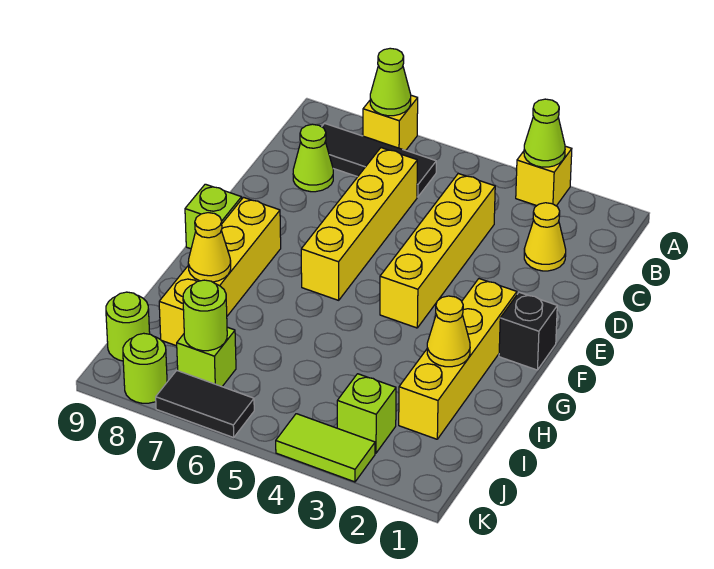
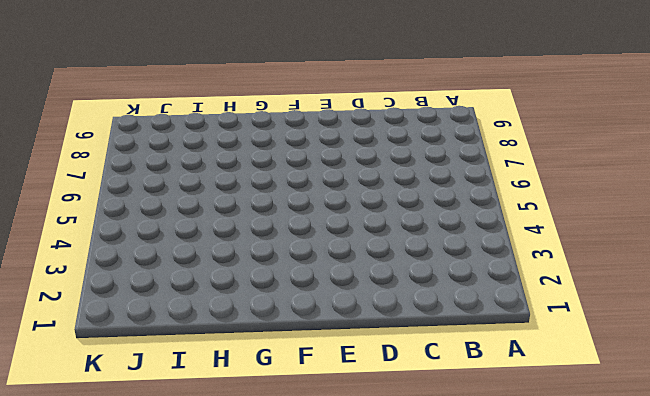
none -> yellow 1x1 brick [516,146,572,206]
none -> yellow 1x1 brick [363,95,418,150]
none -> black 1x3 tile [322,123,436,197]

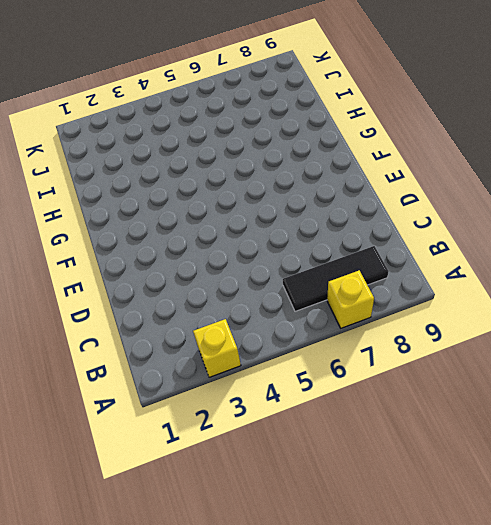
none -> yellow 1x1 cone [524,203,566,271]
none -> yellow 1x4 brick [380,173,495,328]
none -> yellow 1x4 brick [301,148,417,300]

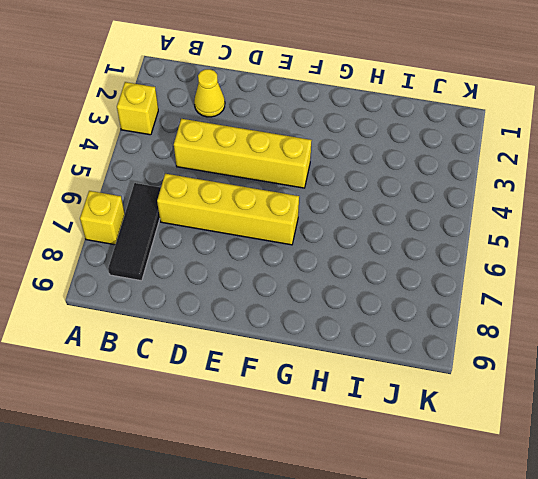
none -> lime 1x1 cone [293,124,333,192]
none -> black 1x1 brick [499,292,557,370]
none -> yellow 1x4 brick [399,279,517,439]

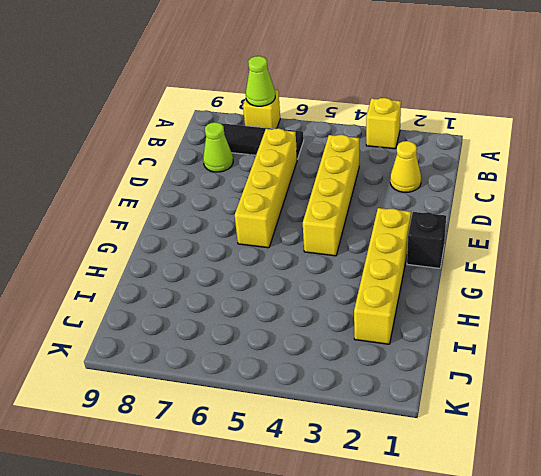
none -> yellow 1x4 brick [159,197,281,346]
none -> lime 1x1 brick [185,184,242,249]
none -> lime 1x1 brick [337,374,396,453]

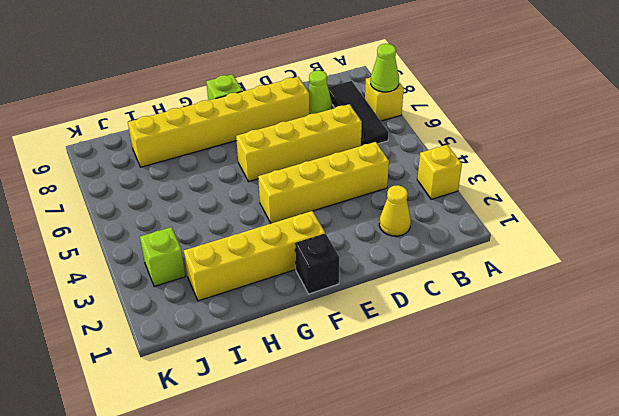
yellow 1x6 brick [128,77,309,167] -> yellow 1x4 brick [159,197,281,346]
none -> lime 1x1 brick [177,327,236,387]
none -> lime 1x1 round brick [106,292,150,361]
none -> lime 1x2 tile [276,414,375,482]

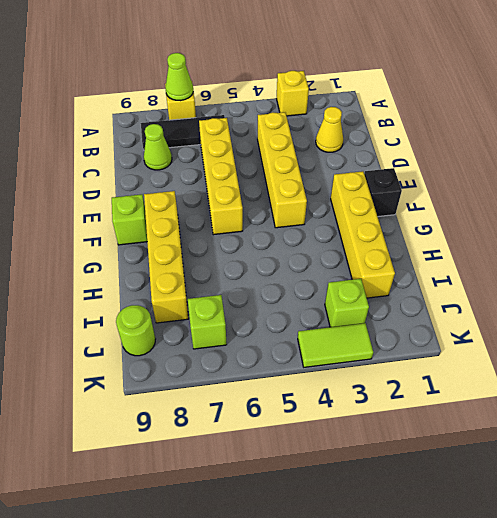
none -> black 1x2 tile [156,370,254,438]
none -> lime 1x1 round brick [123,333,167,403]
none -> lime 1x1 cone [524,99,565,167]

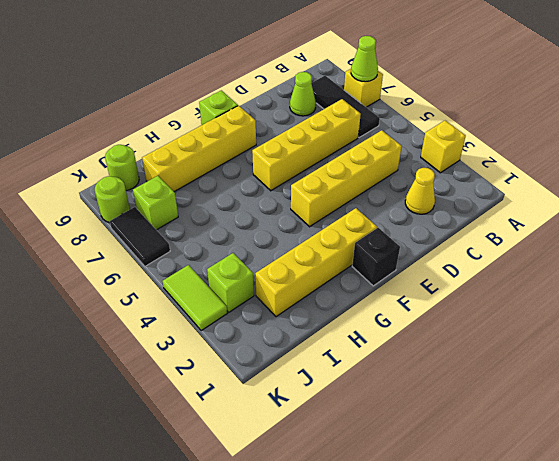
none -> lime 1x1 cone [524,99,565,167]
none -> yellow 1x1 cone [427,296,470,367]
none -> yellow 1x1 cone [188,213,231,282]

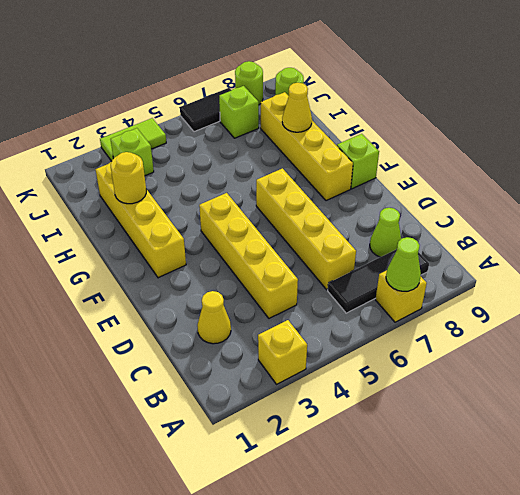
yellow 1x1 round brick [111,152,146,204] -> yellow 1x1 cone [427,296,470,367]
none -> black 1x1 brick [499,292,557,370]
none -> lime 1x1 cone [524,99,565,167]
none -> lime 1x1 round brick [183,280,227,351]

